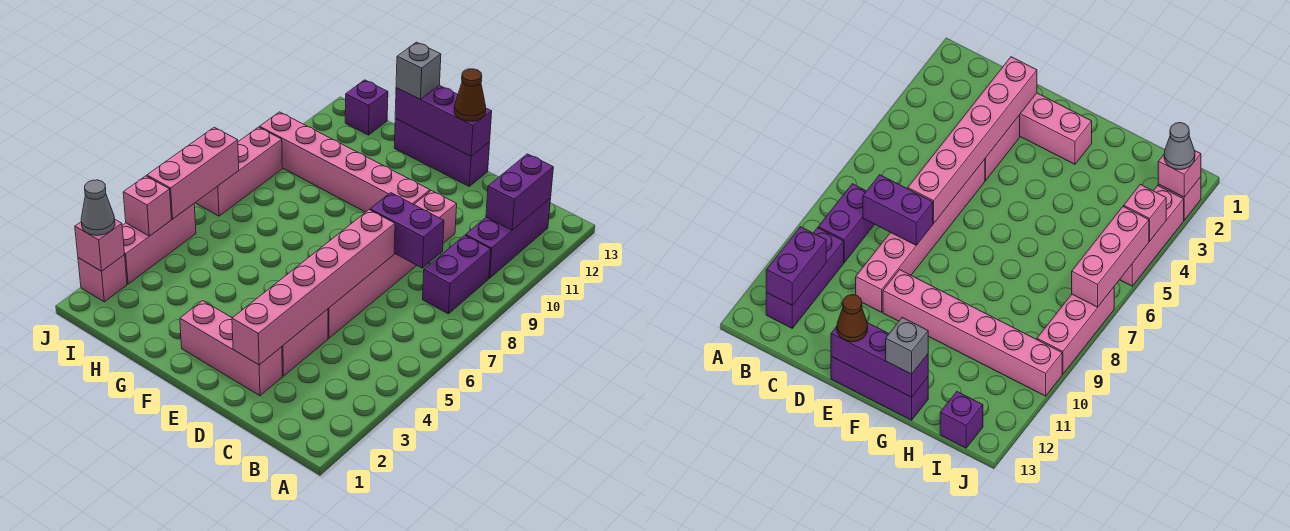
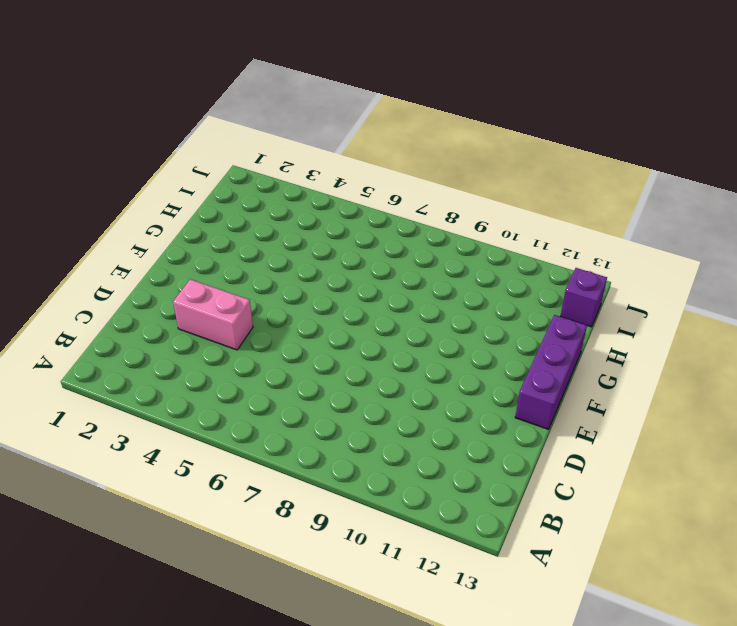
none -> purple 1x2 brick [423,235,491,314]
none -> purple 1x3 brick [466,198,551,278]
none -> pink 1x3 brick [180,301,282,396]

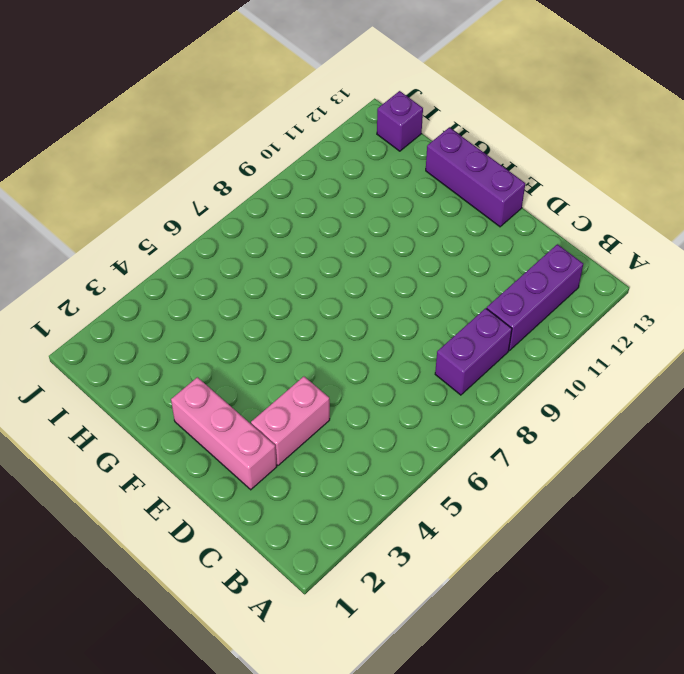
none -> pink 1x6 brick [328,191,457,338]
none -> pink 1x6 brick [260,112,430,212]
none -> pink 1x1 brick [78,255,127,302]

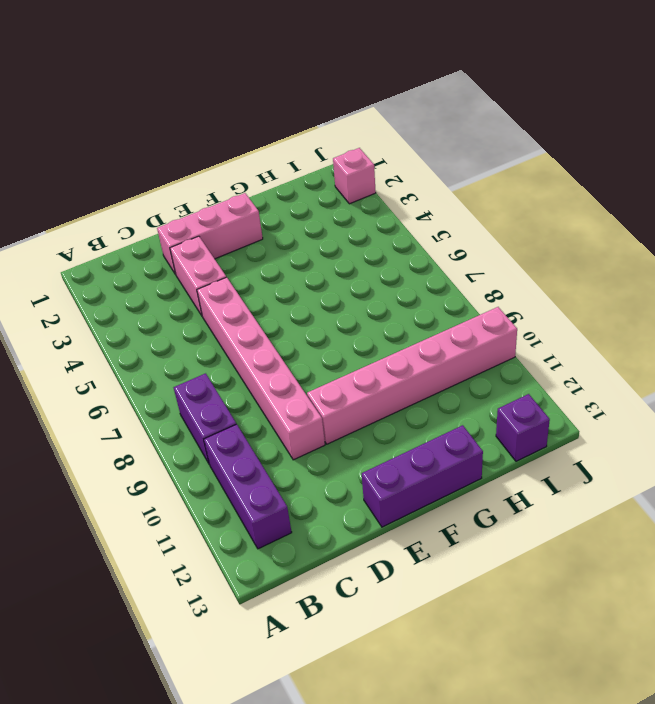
none -> pink 1x3 brick [122,204,196,284]
none -> pink 1x3 brick [196,127,282,216]
none -> purple 1x2 brick [486,154,553,230]

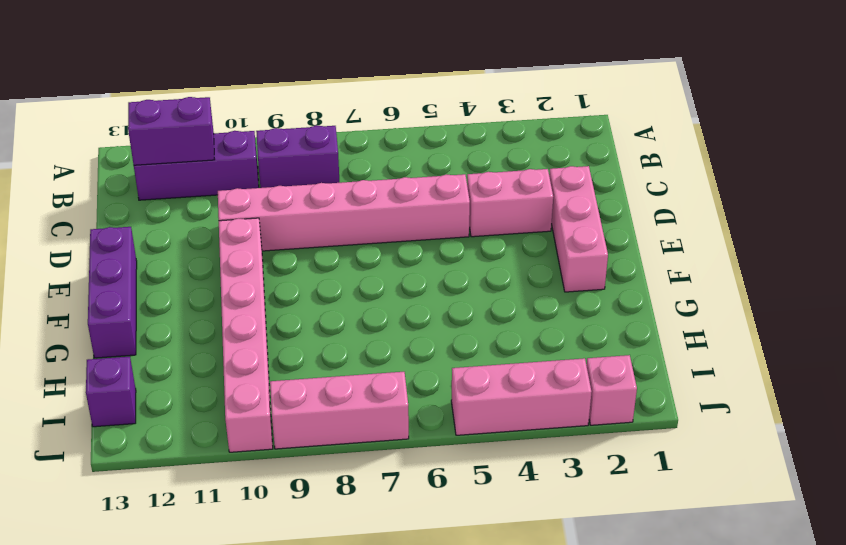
none -> purple 1x2 brick [370,193,444,268]
none -> pink 1x6 brick [232,210,395,365]
none -> purple 1x3 brick [395,85,492,156]

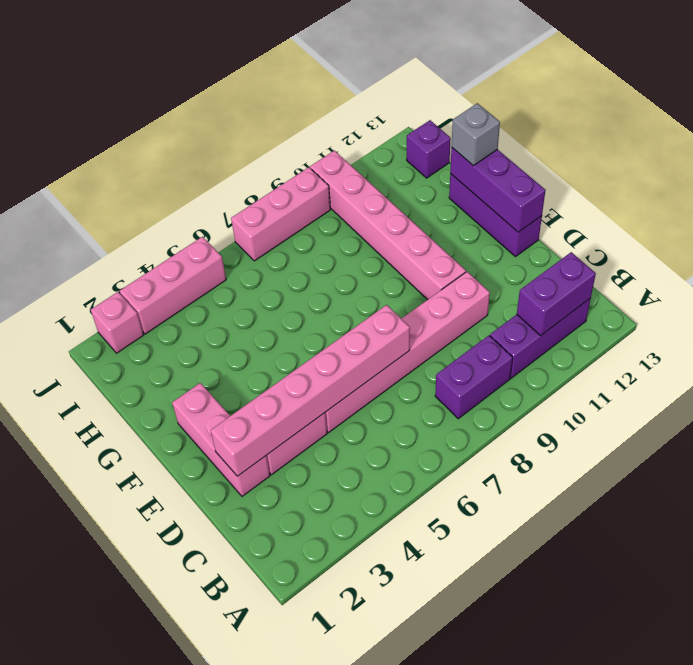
none -> purple 1x2 brick [370,193,444,268]
none -> pink 1x1 brick [75,220,125,271]
none -> pink 1x1 brick [123,176,171,236]

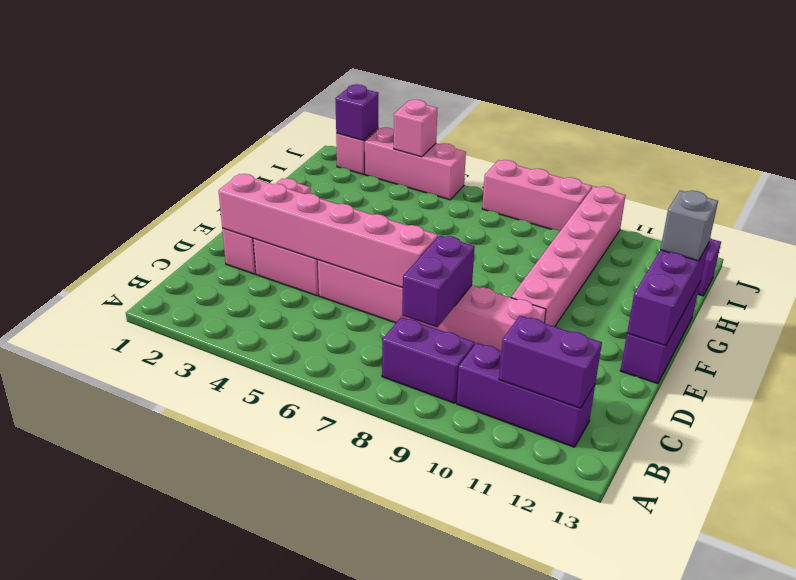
purple 1x1 brick [335,84,379,140] -> pink 1x1 brick [75,220,125,271]
none -> pink 1x3 brick [147,127,239,219]
none -> brown 1x1 cone [454,69,486,121]
none -> grey 1x1 cone [81,180,115,235]

